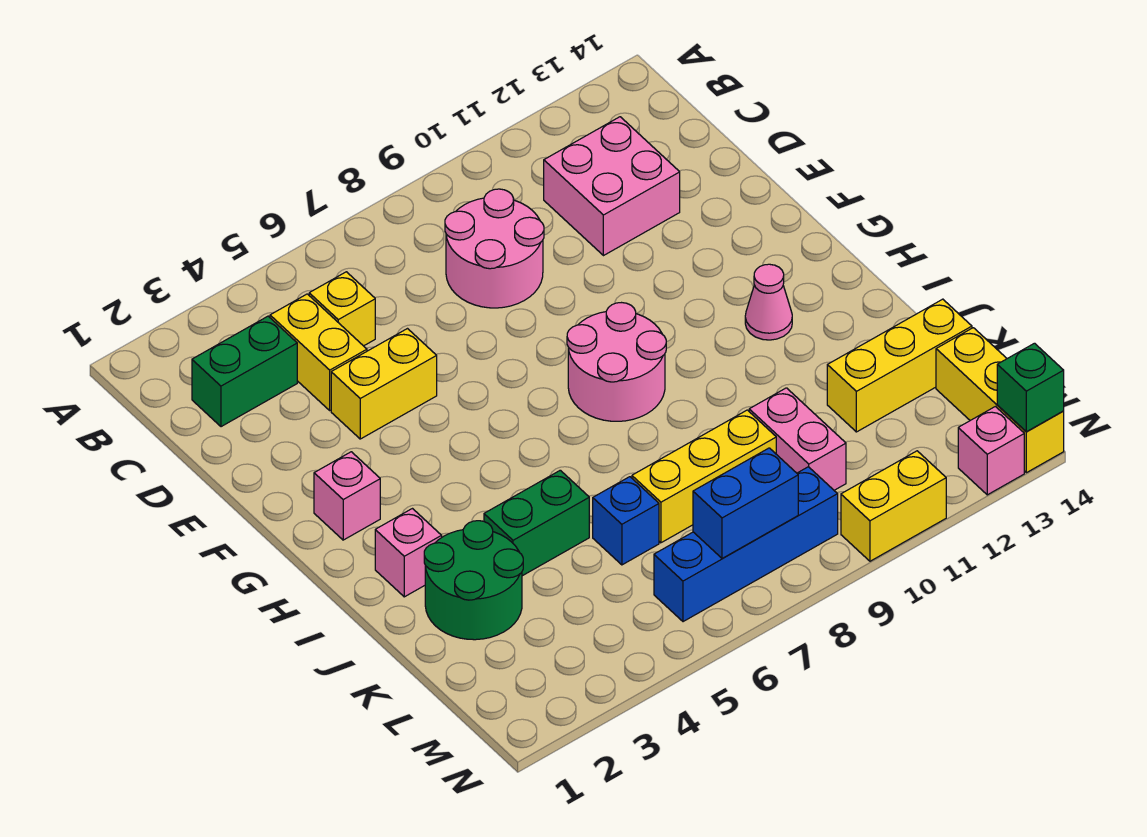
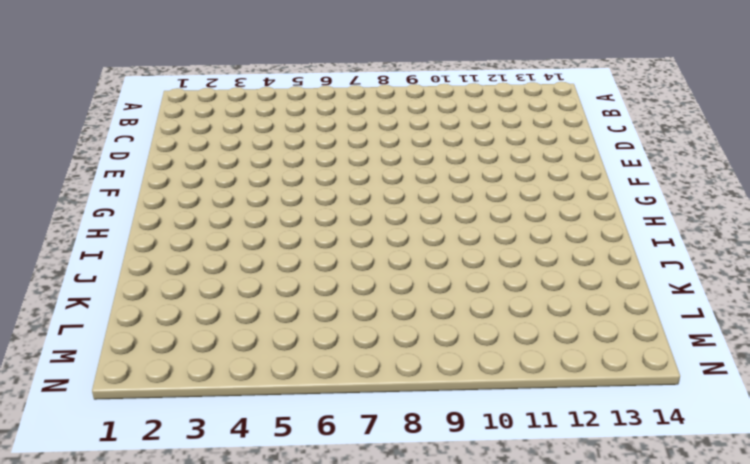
none -> green 1x2 brick [192,316,297,427]
none -> yellow 1x2 brick [270,294,367,410]
none -> yellow 1x1 brick [309,272,375,346]

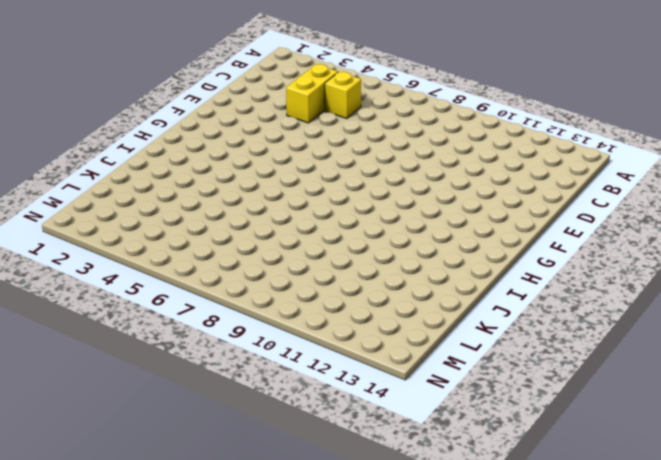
none -> green 1x2 brick [192,316,297,427]
none -> pink 2x2 round brick [445,189,544,308]
none -> pink 2x2 brick [544,117,680,256]

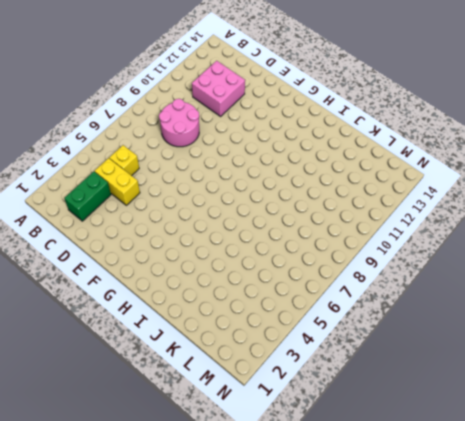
none -> yellow 1x2 brick [331,329,437,439]
none -> pink 1x1 brick [314,452,380,540]
none -> pink 2x2 round brick [567,303,666,421]

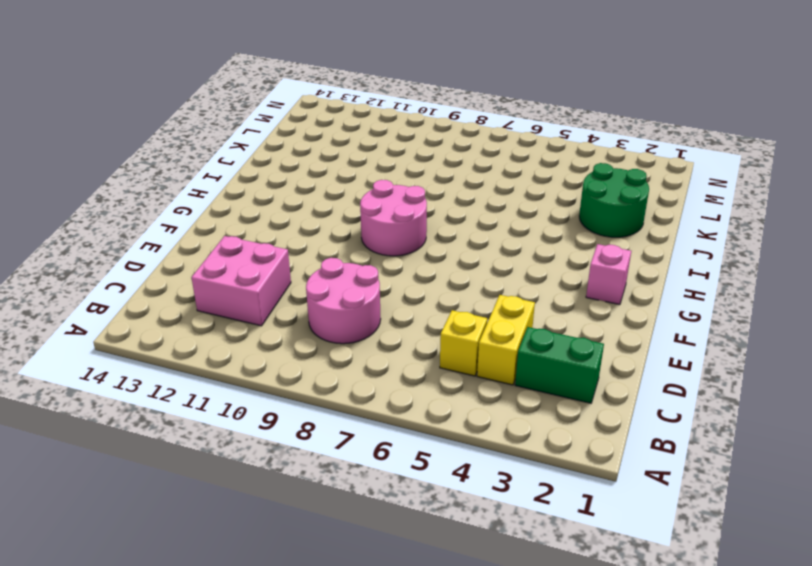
none -> yellow 1x2 brick [331,329,437,439]
none -> pink 1x1 cone [745,264,792,340]
none -> pink 1x1 brick [375,509,442,597]

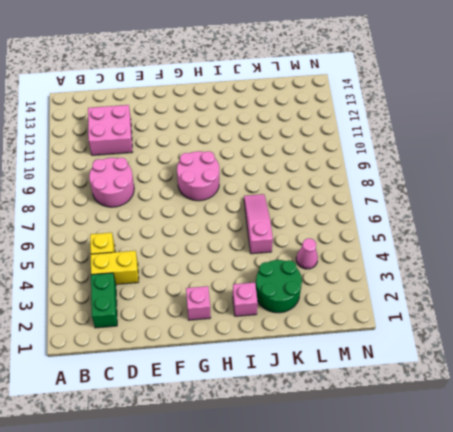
pink 1x3 slope [244,194,273,254] -> green 1x2 brick [484,470,589,576]
pink 1x1 cone [296,238,318,269] -> pink 1x1 cone moved to [745,264,792,340]
none -> yellow 1x2 brick [331,329,437,439]
none -> blue 1x1 brick [593,477,659,565]
none -> yellow 1x3 brick [632,410,776,543]

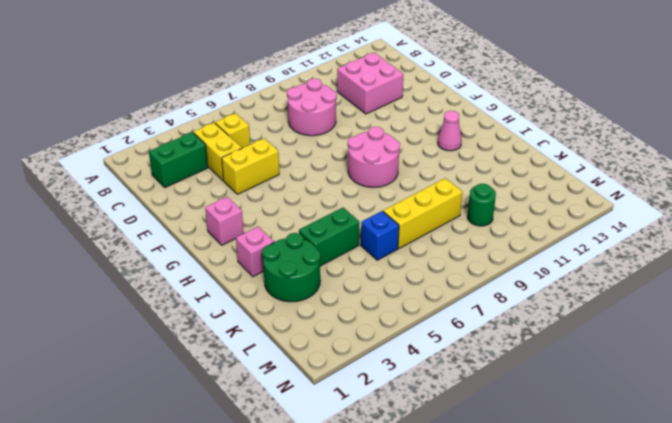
green 1x1 round brick [467,184,496,226] -> pink 1x2 brick [749,388,846,490]
none -> yellow 1x3 brick [827,299,972,432]
none -> yellow 1x3 brick [936,328,1064,473]
none -> blue 1x4 brick [654,467,838,622]

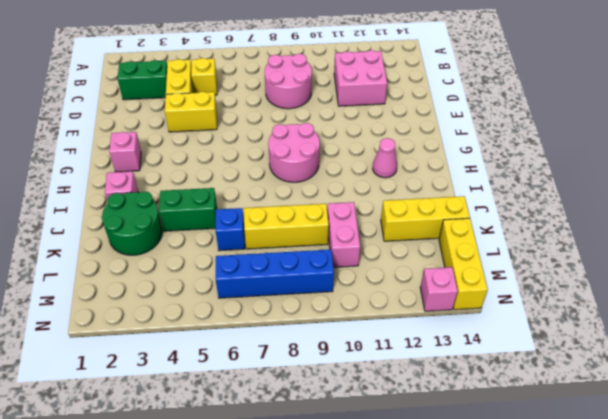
none -> yellow 1x2 brick [841,451,946,561]
none -> blue 1x2 brick [693,448,798,558]
none -> green 1x1 brick [997,343,1064,432]

